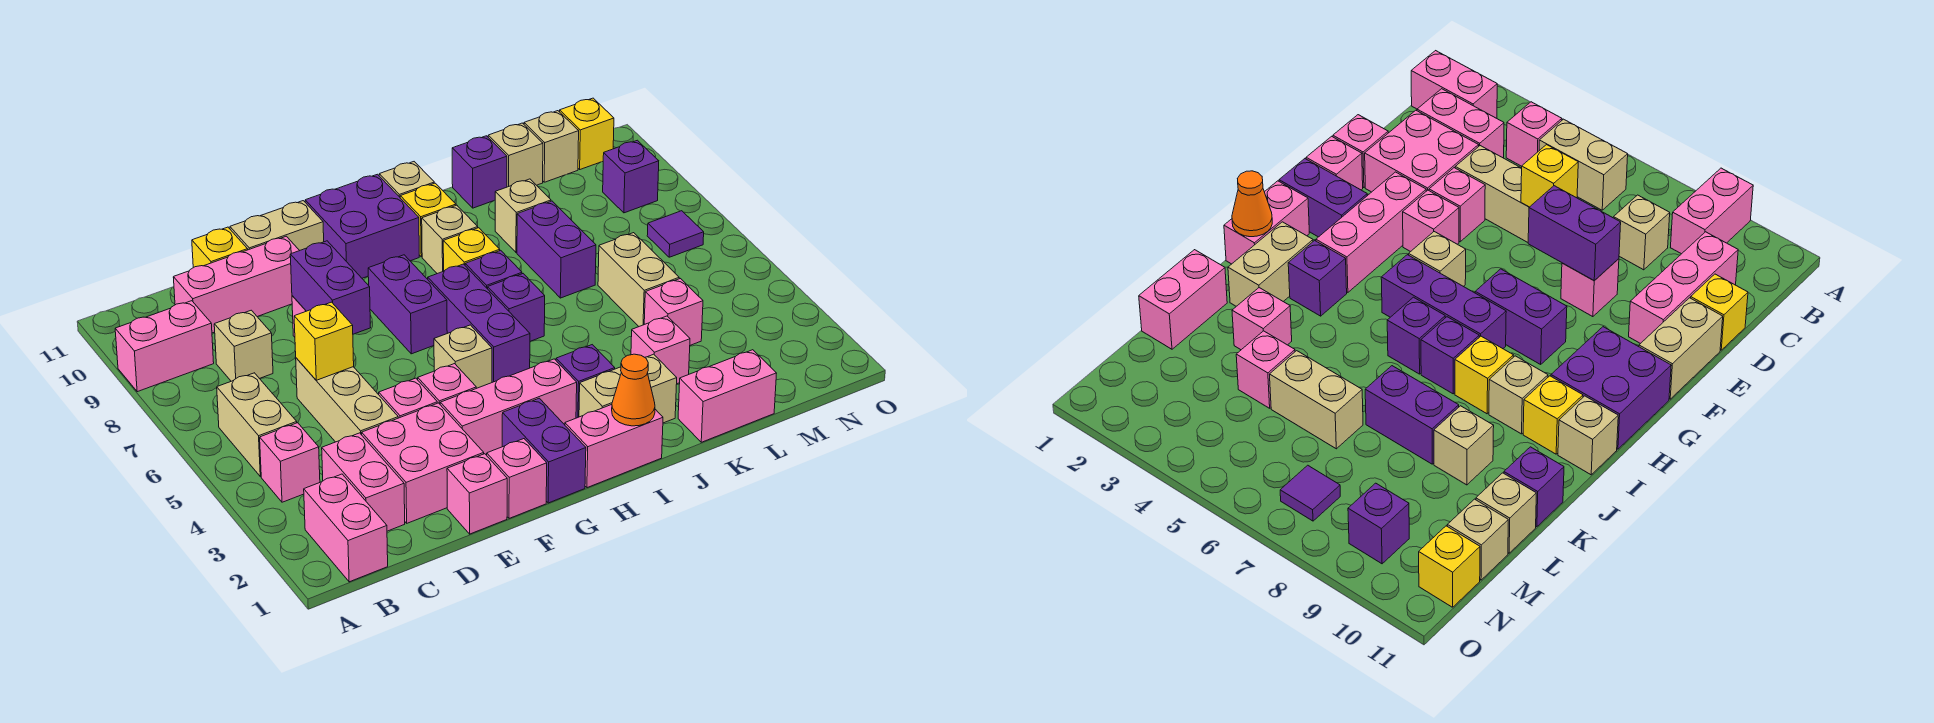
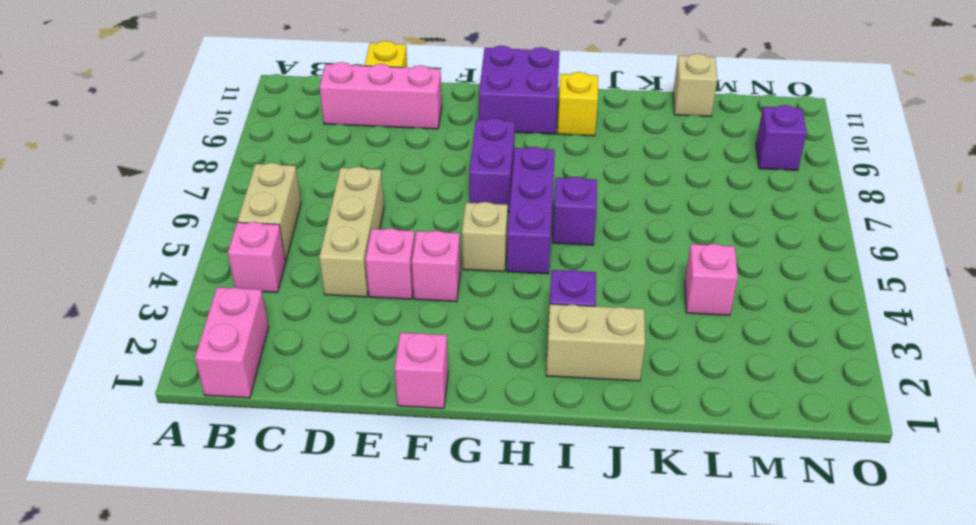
none -> pink 1x2 brick [115,301,214,392]
none -> pink 1x2 brick [322,433,405,531]
none -> tan 1x1 brick [214,310,273,381]
none -> pink 2x2 brick [362,403,484,523]

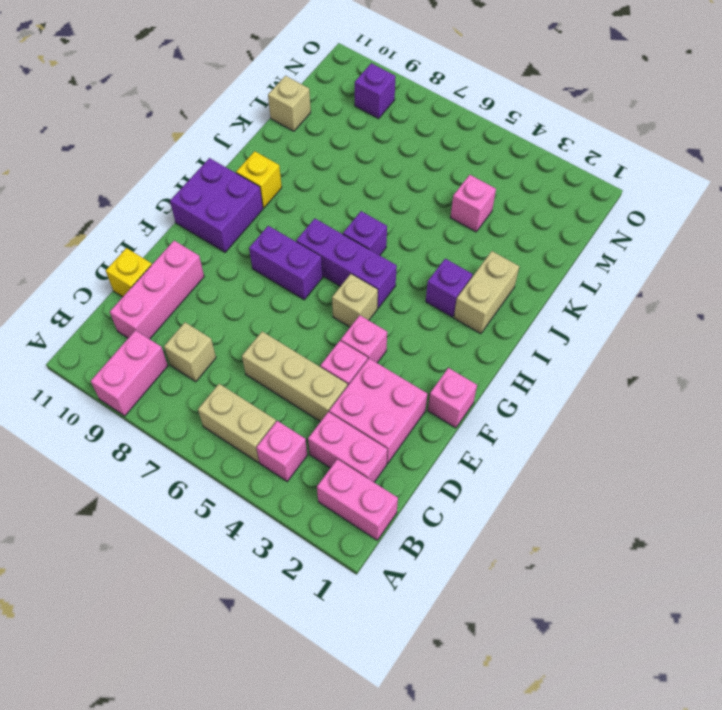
none -> pink 1x1 brick [447,454,507,534]
none -> pink 1x1 brick [1561,259,1619,317]
none -> tan 1x2 brick [230,201,324,251]
none -> pink 1x3 brick [440,359,577,455]

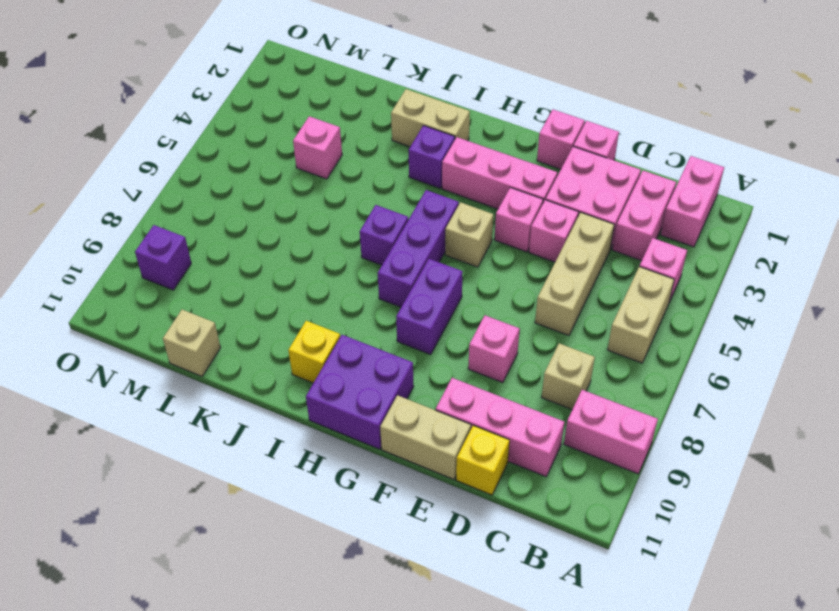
none -> purple 1x2 brick [502,398,586,503]
none -> pink 1x2 brick [565,405,663,488]
none -> purple 1x1 brick [465,250,522,289]
none -> yellow 1x1 brick [443,228,500,271]

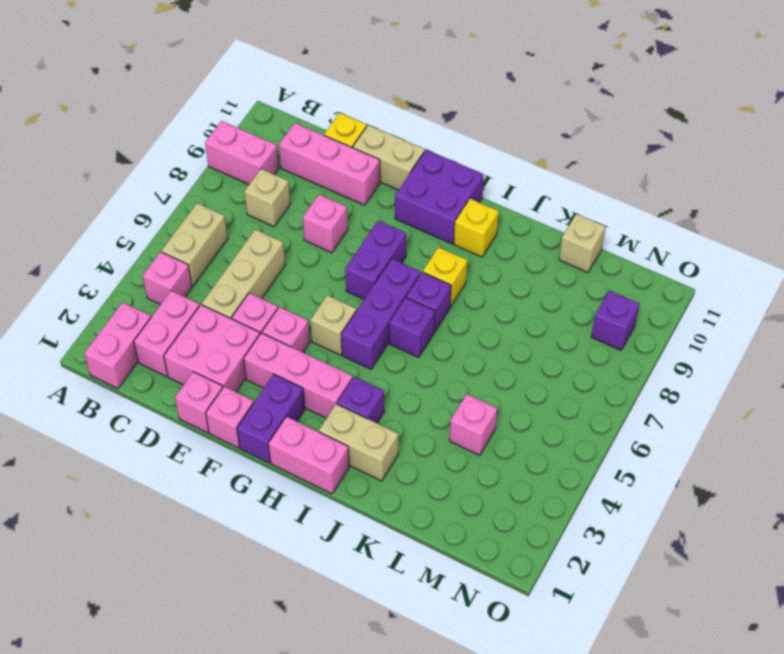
none -> tan 1x1 brick [422,205,478,274]
none -> tan 1x1 brick [379,162,434,197]
none -> pink 1x2 brick [678,350,777,442]
none -> pink 1x1 brick [631,316,690,384]

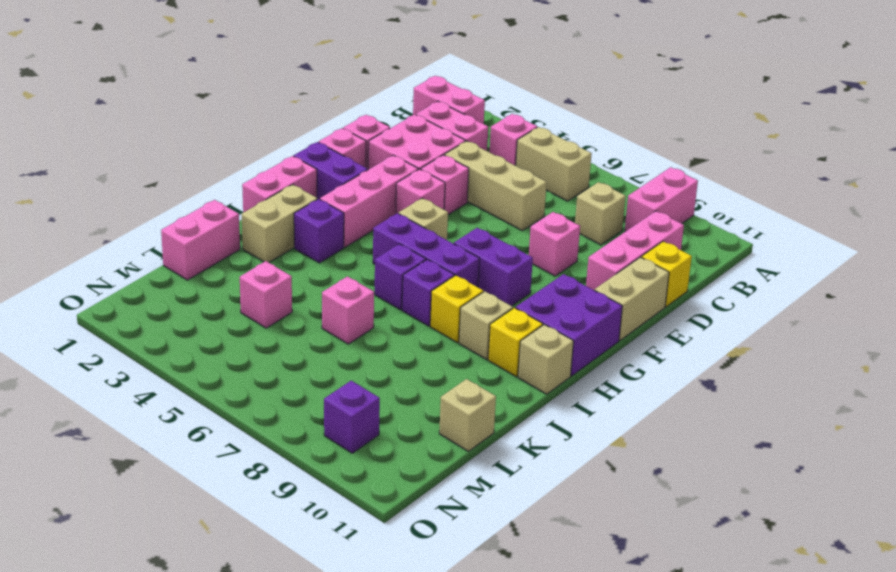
pink 1x1 brick [322,276,374,344] -> pink 1x1 brick moved to [631,316,690,384]
none -> purple 1x2 brick [517,201,596,298]
none -> tan 1x1 brick [495,179,551,252]
none -> purple 1x1 brick [452,136,507,208]
none -> tan 1x2 brick [598,233,679,326]

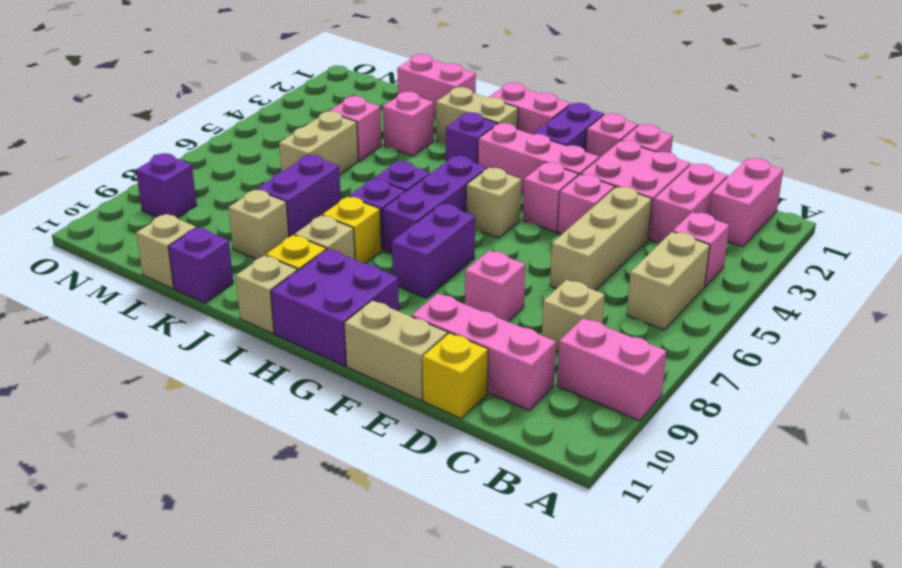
none -> tan 1x1 brick [524,111,579,182]
none -> purple 1x1 tile [647,211,704,257]
none -> yellow 1x1 brick [560,98,614,169]
none -> yellow 1x1 brick [294,302,354,380]

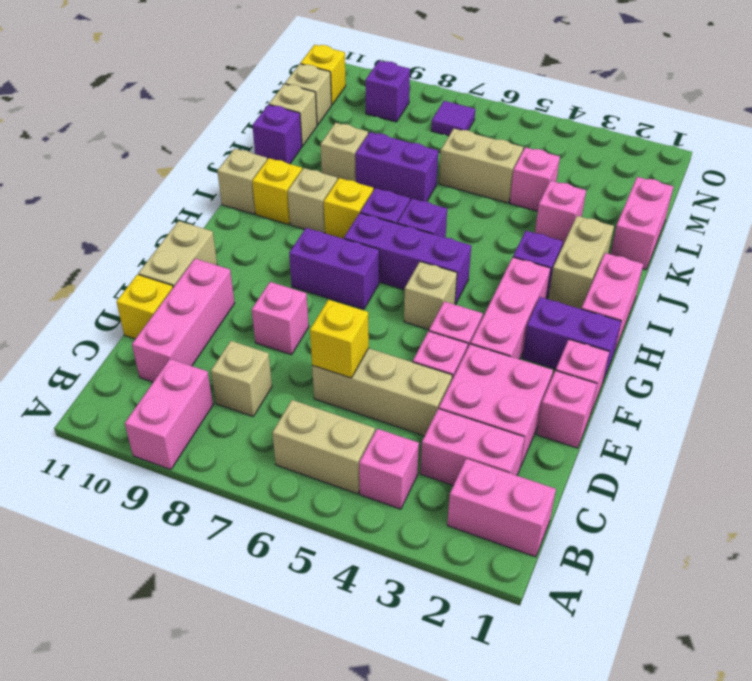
none -> purple 2x2 brick [305,174,419,278]
none -> purple 1x2 brick [290,241,371,334]
none -> orange 1x1 cone [612,354,655,426]

